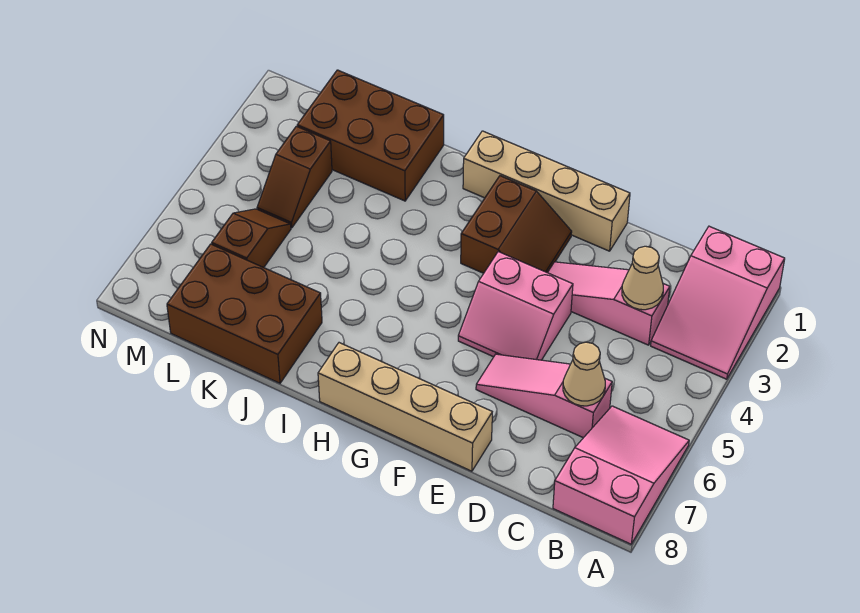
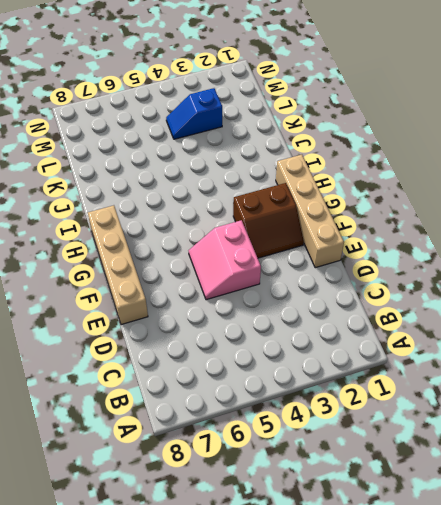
blue 1x2 slope [166,88,222,139] -> brown 1x2 slope [257,126,332,228]
none -> pink 2x3 slope [651,226,785,379]
none -> pink 2x3 slope [553,406,689,544]
none -> pink 1x3 slope [548,262,670,345]

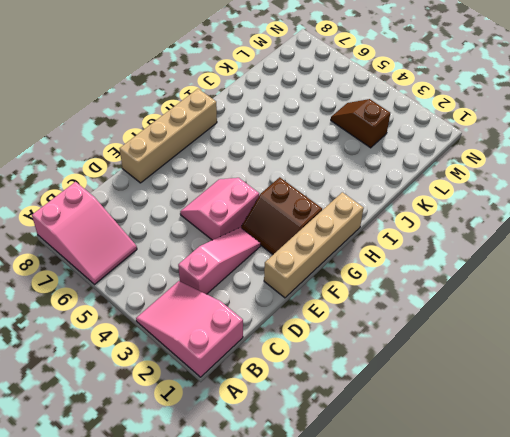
none -> pink 1x3 slope [476,354,612,438]
none -> brown 2x3 brick [297,70,444,201]
none -> brown 2x3 brick [167,244,322,383]

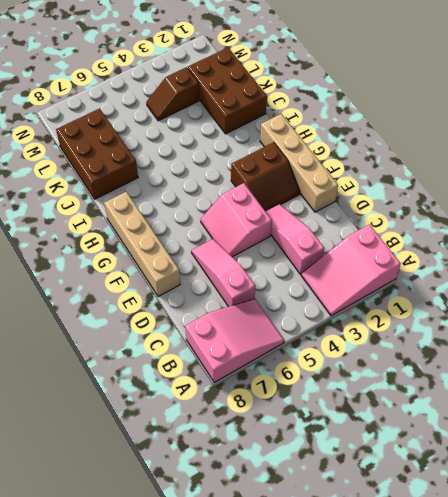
none -> brown 1x2 slope [212,209,291,268]
none -> tan 1x1 cone [622,246,663,310]
none -> tan 1x1 cone [563,342,605,406]

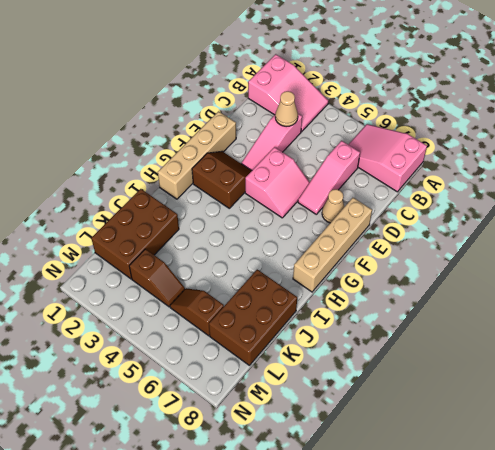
tan 1x1 cone [322,189,344,223] -> tan 1x1 cone moved to [563,342,605,406]

